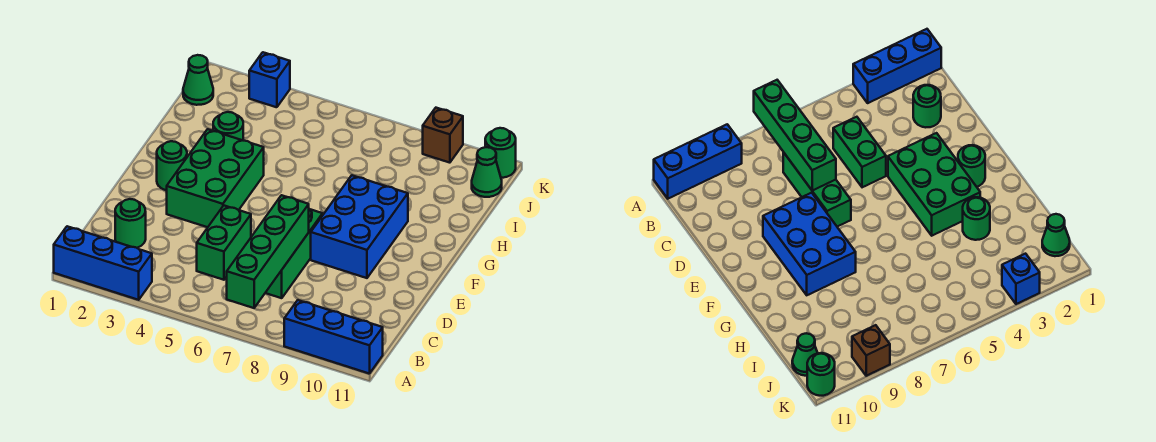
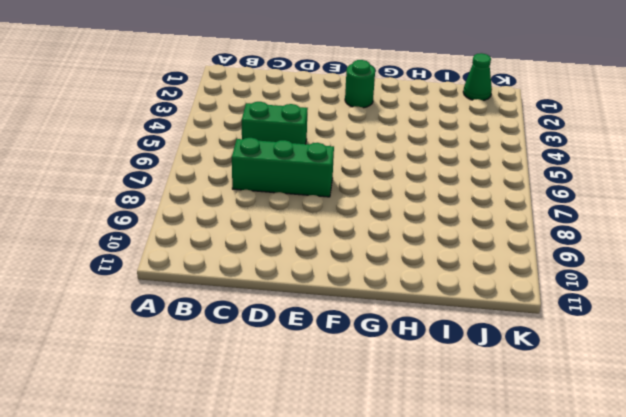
none -> blue 1x3 brick [54,226,152,300]
none -> blue 1x3 brick [284,300,383,374]
none -> green 1x1 round brick [115,199,146,248]

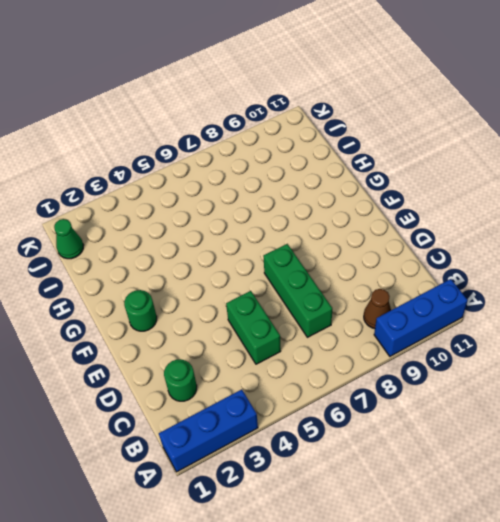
brown 1x1 cone [364,289,391,329] -> none
none -> green 2x3 brick [167,129,264,227]
none -> blue 2x3 brick [311,175,408,278]
none -> green 1x1 round brick [213,112,243,140]

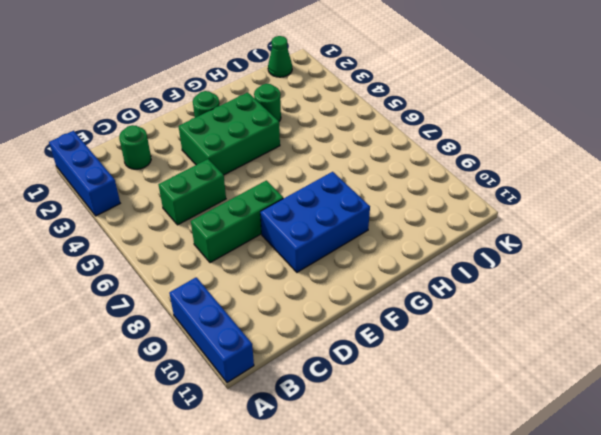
none -> green 1x1 cone [472,147,502,197]
none -> blue 1x1 brick [249,52,290,107]
none -> brown 1x1 brick [423,108,463,163]

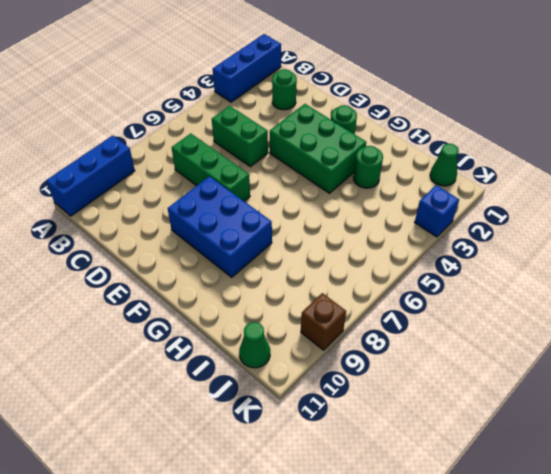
none -> green 1x1 round brick [485,128,516,178]
none -> green 1x4 brick [227,195,309,308]

